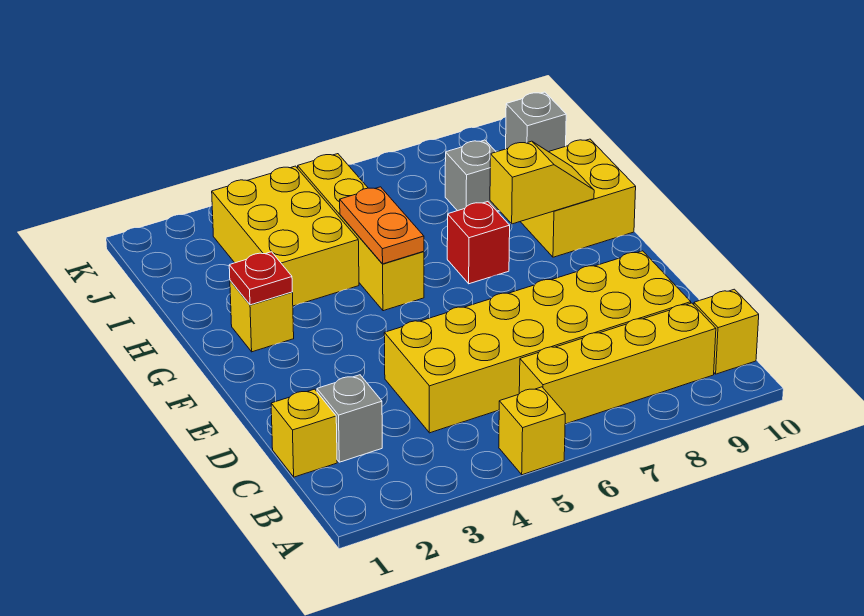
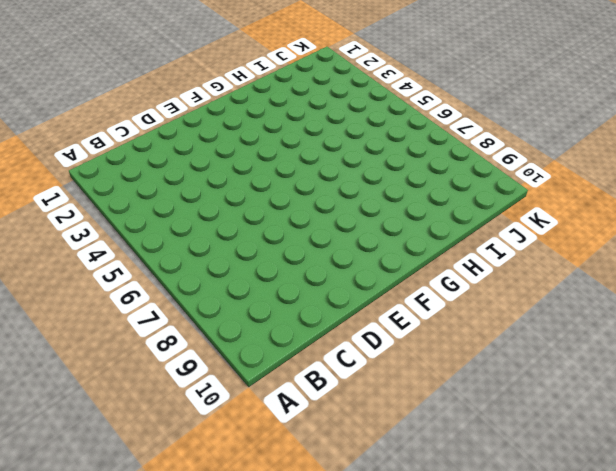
none -> yellow 1x1 brick [499,387,565,475]
none -> yellow 1x4 brick [519,303,716,424]
none -> yellow 1x1 brick [694,289,759,374]

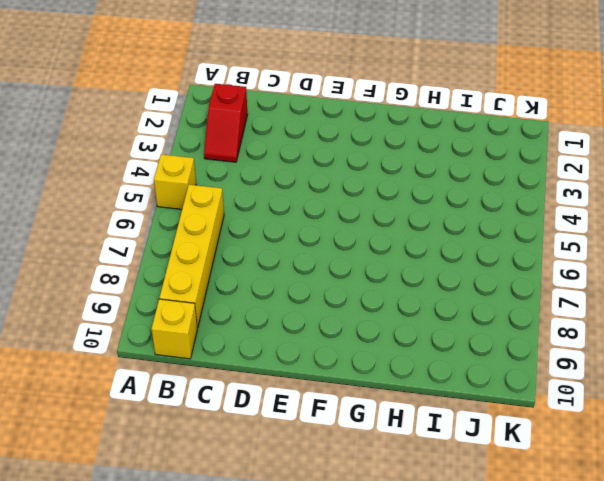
red 1x2 slope [204,84,248,162] -> none
none -> yellow 1x1 brick [271,389,337,477]
none -> grey 1x1 brick [317,375,382,462]
none -> yellow 2x6 brick [384,251,691,433]

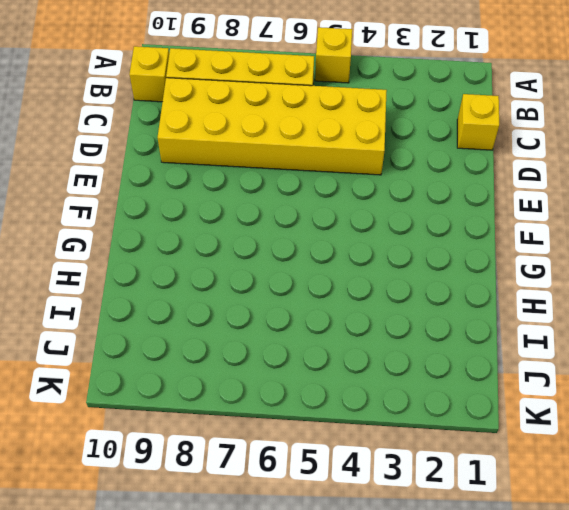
none -> grey 1x1 brick [317,375,382,462]
none -> yellow 1x1 brick [230,281,294,352]
none -> yellow 1x4 brick [298,154,424,311]

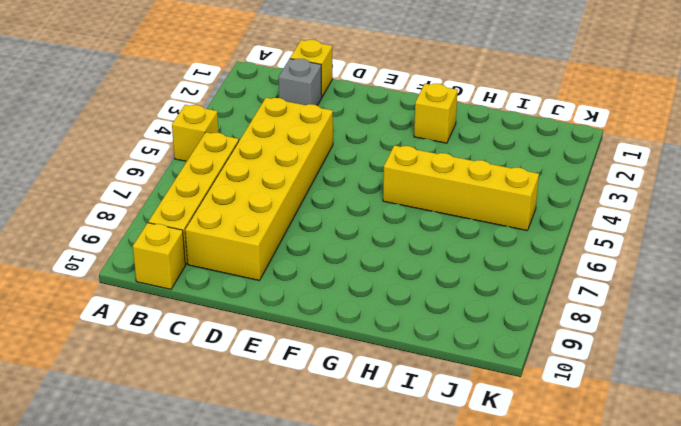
none -> red 1x1 brick [447,202,510,284]
none -> yellow 2x2 brick [520,139,636,257]
none -> yellow 2x3 brick [212,166,359,306]

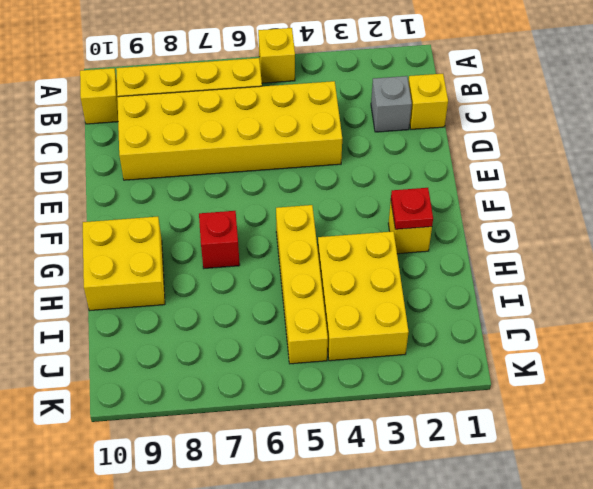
none -> grey 1x1 brick [445,140,499,211]
none -> grey 1x1 brick [506,92,566,152]
none -> orange 1x2 plate [340,187,424,264]

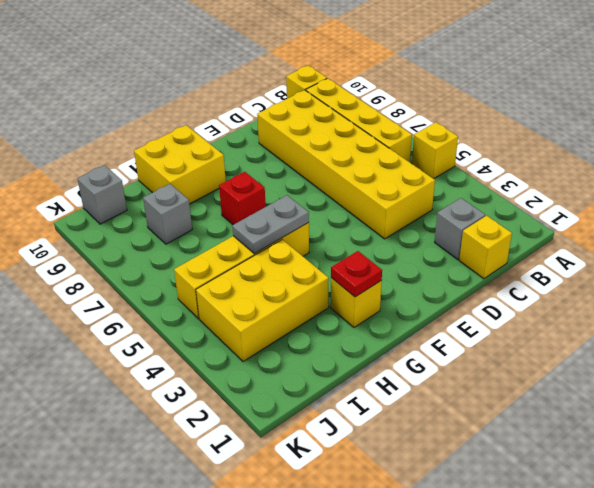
grey 1x2 plate [232,195,309,254] -> orange 1x2 plate [340,187,424,264]
none -> yellow 1x2 slope [490,141,594,224]

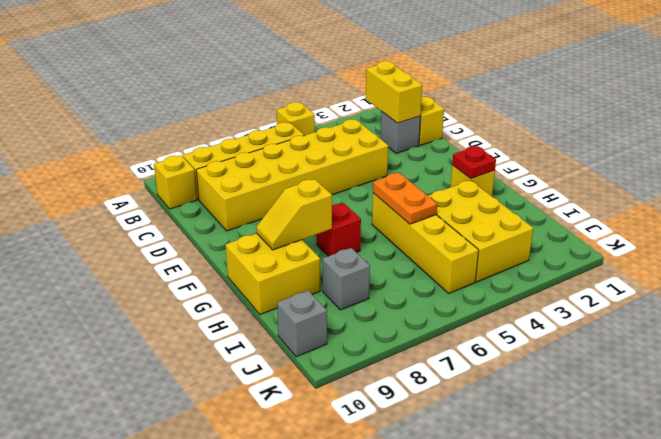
yellow 1x2 brick [366,61,422,123] -> none

